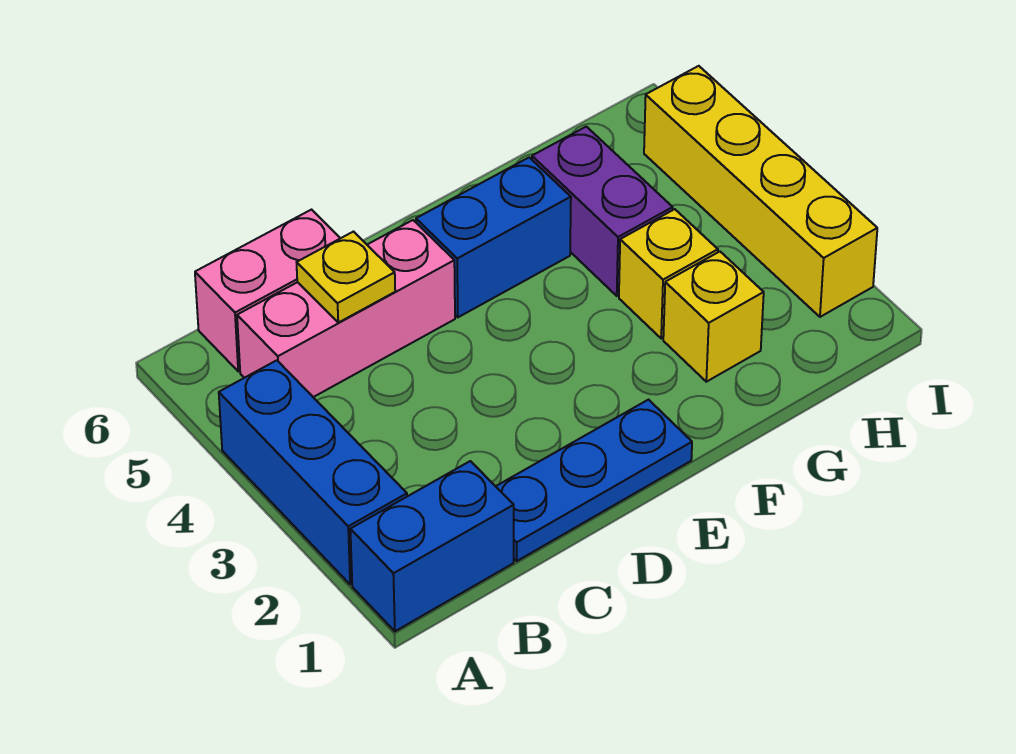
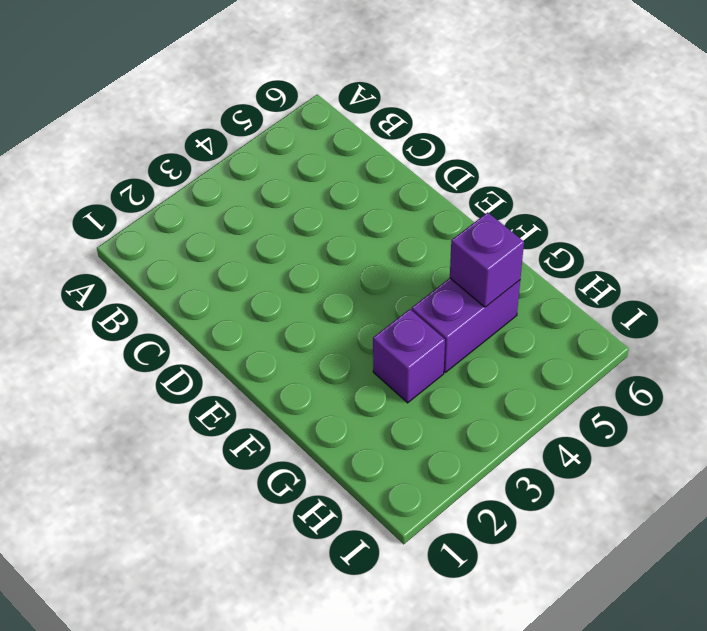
purple 1x1 brick [373,309,445,403] -> yellow 1x1 brick [619,209,718,338]
purple 1x1 brick [450,212,524,307] -> none
none -> blue 1x2 brick [350,461,514,631]
none -> blue 1x3 brick [219,360,407,584]

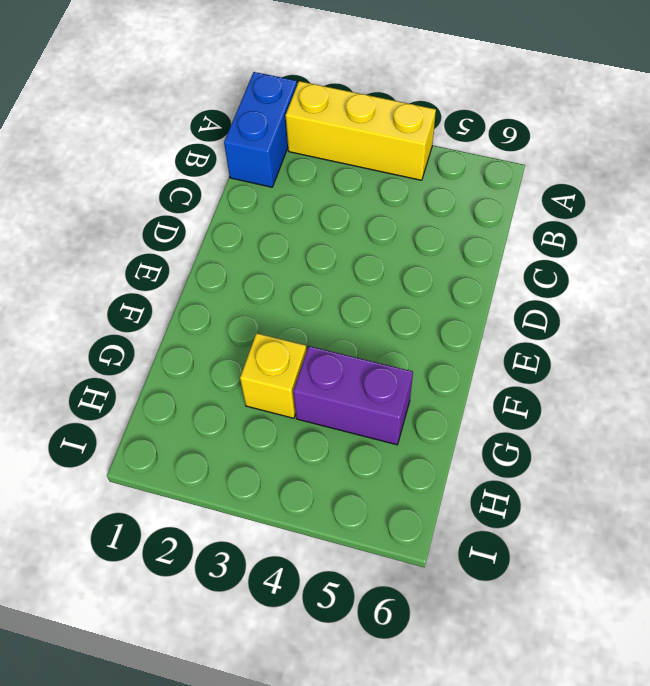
yellow 1x3 brick [285,81,436,180] -> blue 1x3 brick [219,360,407,584]
none -> pink 1x3 brick [237,220,455,397]
none -> pink 1x2 brick [195,210,340,371]

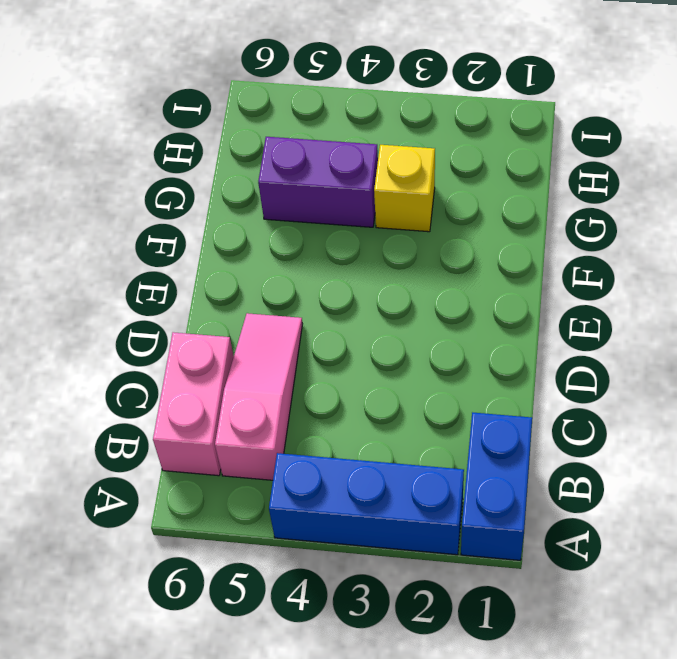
pink 1x3 slope [215,313,302,480] -> pink 1x3 brick [237,220,455,397]
none -> blue 1x3 plate [496,400,692,561]
none -> blue 1x2 brick [416,157,571,317]

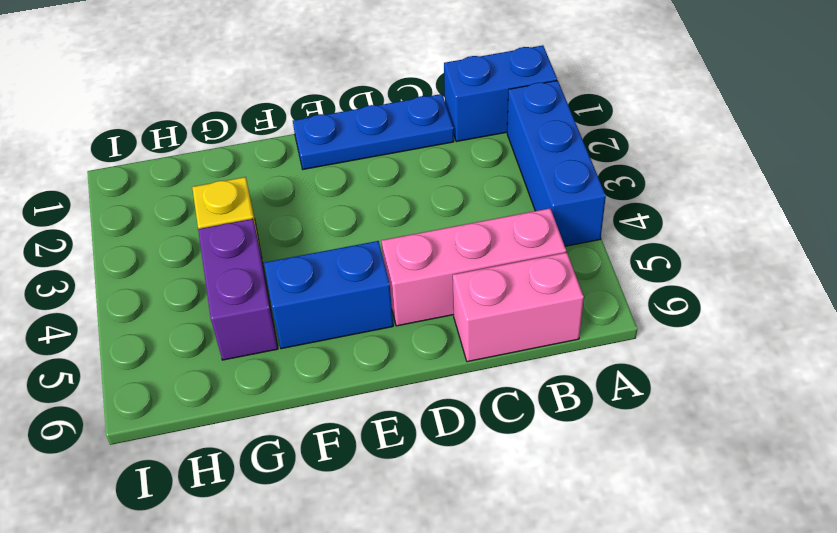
none -> yellow 1x1 brick [663,252,764,382]
none -> yellow 1x4 brick [644,66,877,317]

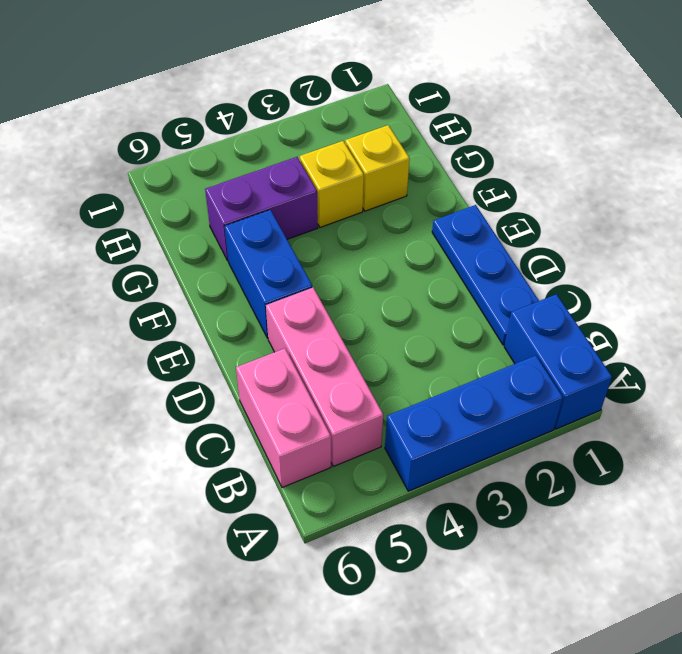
none -> yellow 1x4 brick [644,66,877,317]
none -> yellow 1x1 plate [297,232,395,323]

